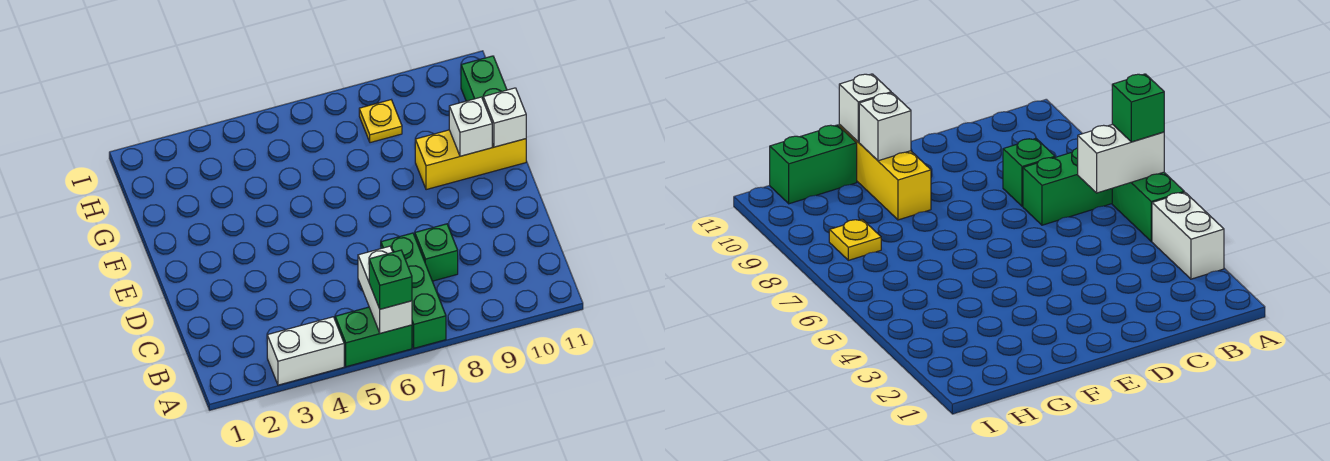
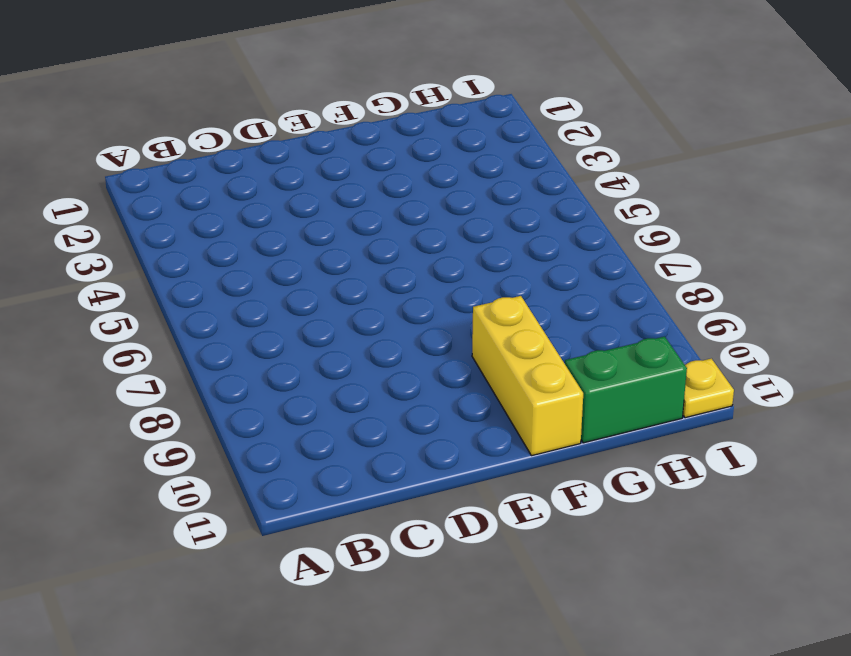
yellow 1x1 plate [683,358,734,418] -> yellow 1x1 plate moved to [359,100,402,143]
none -> white 1x2 brick [267,317,344,385]
none -> green 1x2 brick [335,307,412,367]

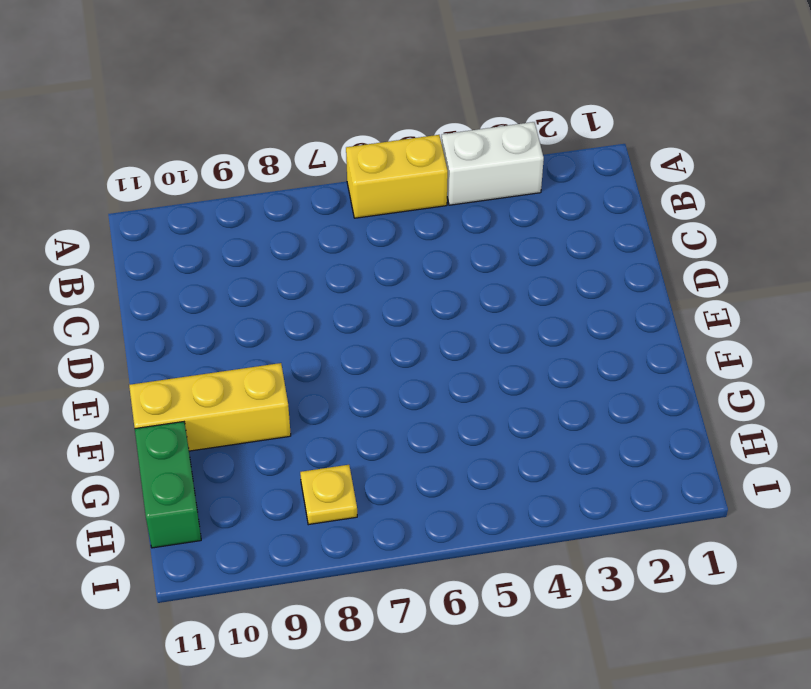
yellow 1x2 brick [346,135,448,218] -> green 1x2 brick [335,307,412,367]
none -> green 1x3 brick [381,233,446,348]
none -> green 1x1 brick [415,224,458,281]

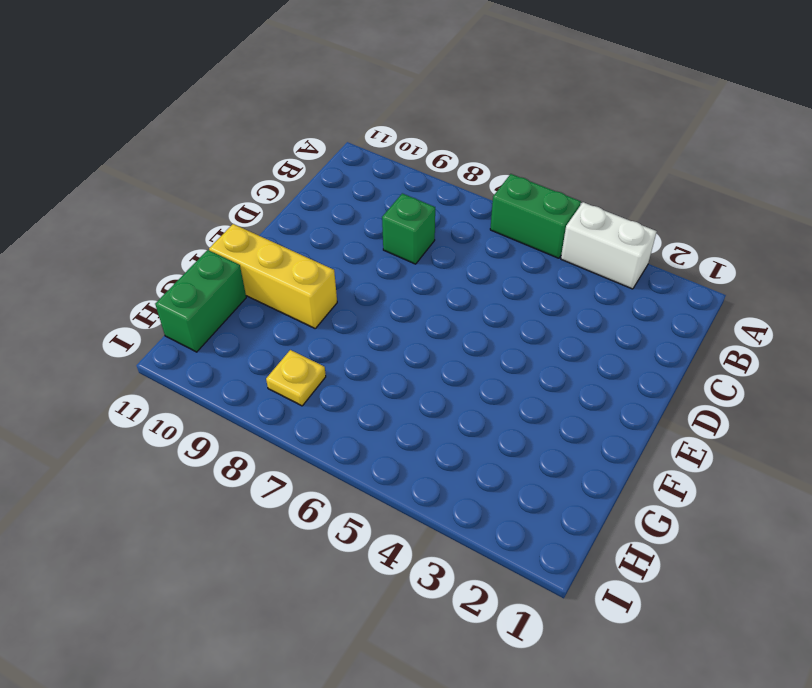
none -> green 1x3 brick [381,233,446,348]
none -> white 1x2 brick [358,246,412,333]

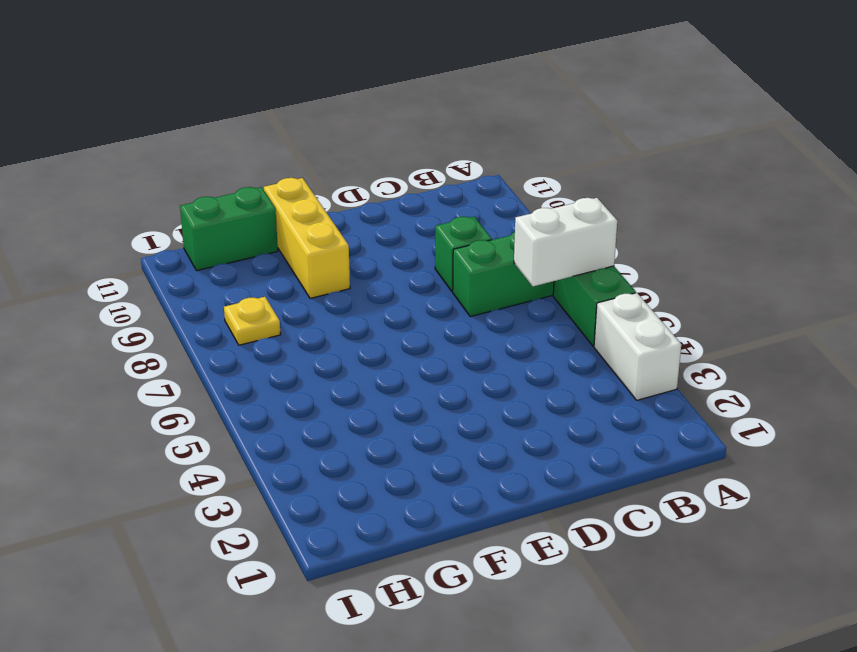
none -> white 1x1 brick [449,97,492,156]
none -> white 1x1 brick [483,88,526,147]

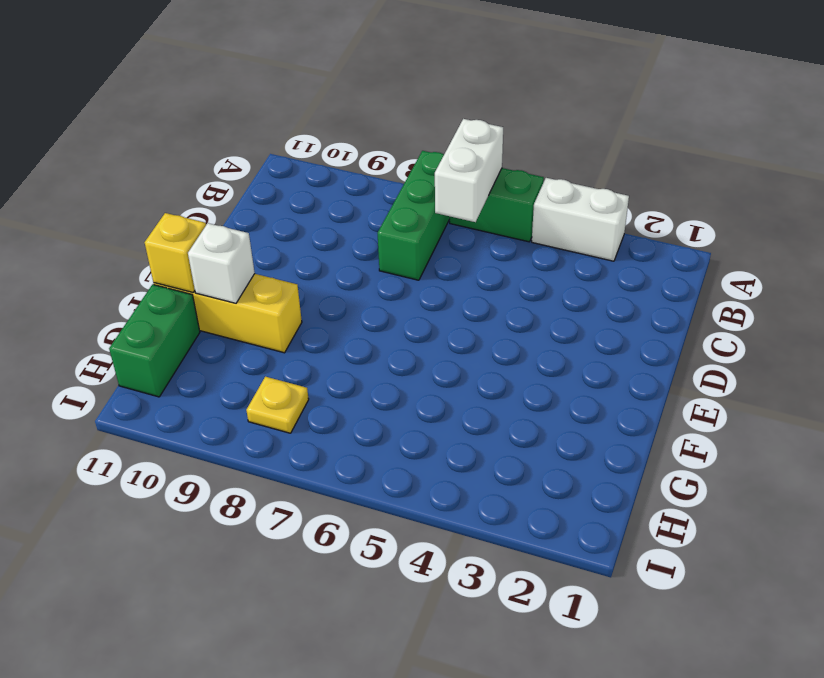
yellow 1x1 brick [145,213,206,292] -> white 1x1 brick [483,88,526,147]
none -> green 1x1 brick [415,224,458,281]
none -> green 1x1 brick [369,250,412,309]

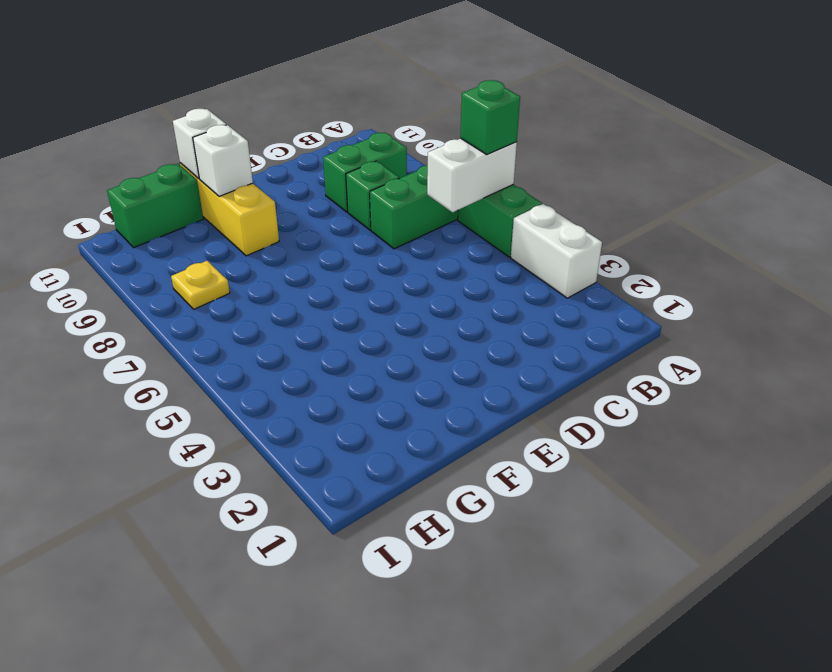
green 1x2 brick [323,132,407,212] -> none

